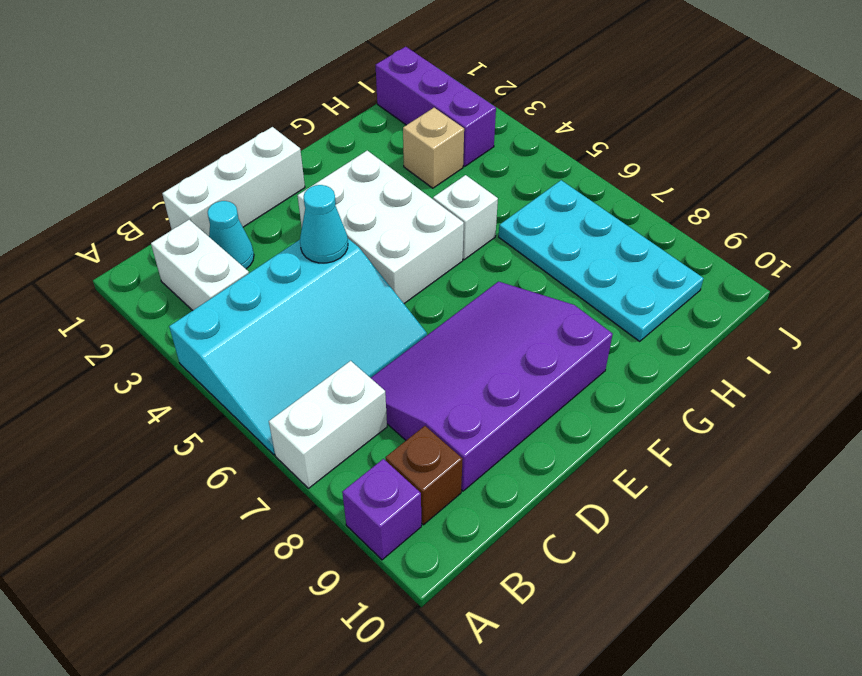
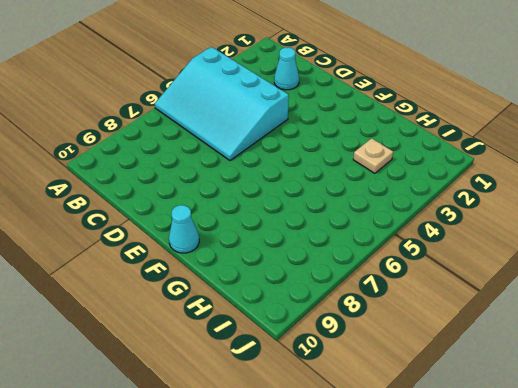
cyan 1x1 cone [169,205,199,253] -> cyan 1x1 cone moved to [300,185,348,263]
tan 1x1 plate [353,138,393,173] -> tan 1x1 brick [403,108,464,188]
none -> white 1x2 brick [269,361,387,488]
none -> purple 1x1 brick [342,459,421,560]
none -> white 1x2 brick [151,220,249,310]

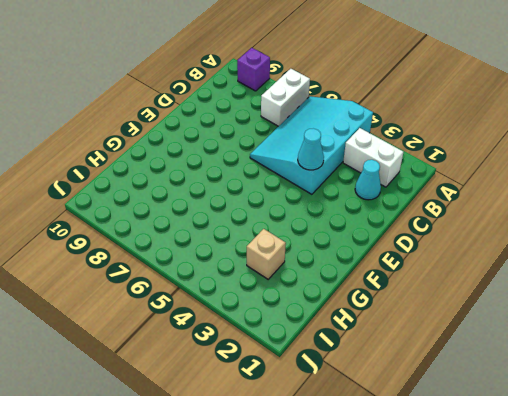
none -> brown 1x1 brick [385,426,462,525]
none -> white 1x3 brick [162,127,305,236]
none -> purple 3x4 slope [371,282,613,491]

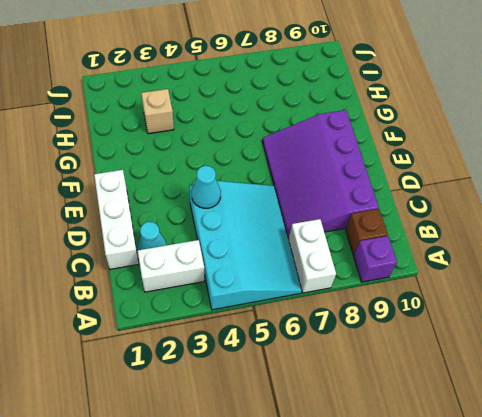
none -> white 2x3 brick [298,151,464,303]
none -> white 1x1 brick [433,175,498,260]
none -> cyan 2x4 plate [499,180,704,341]

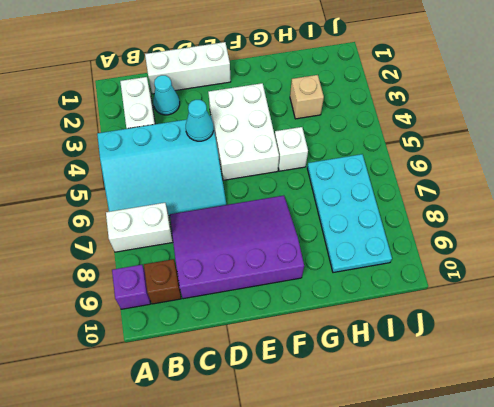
none -> purple 1x3 brick [376,47,496,167]

